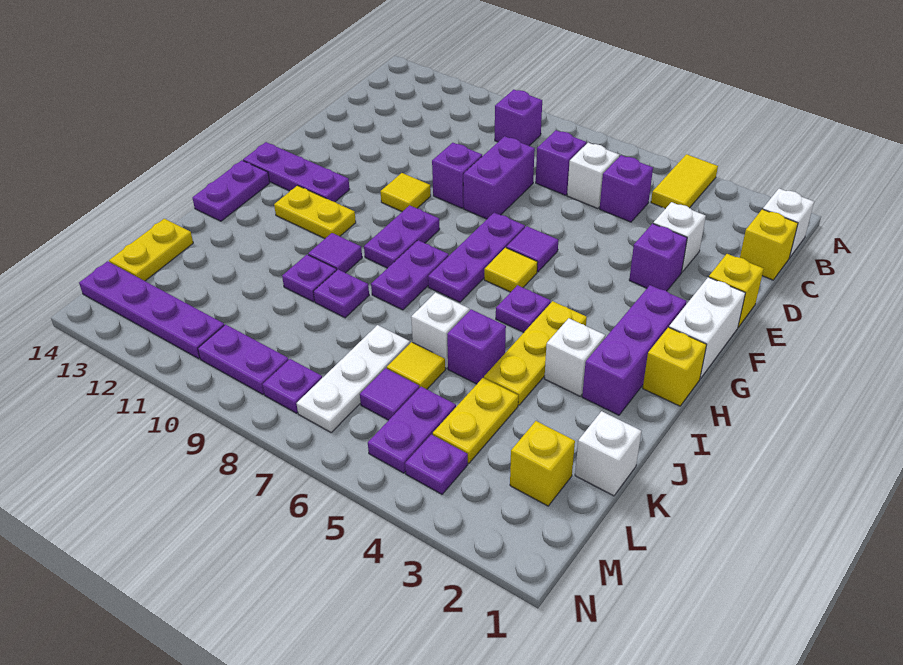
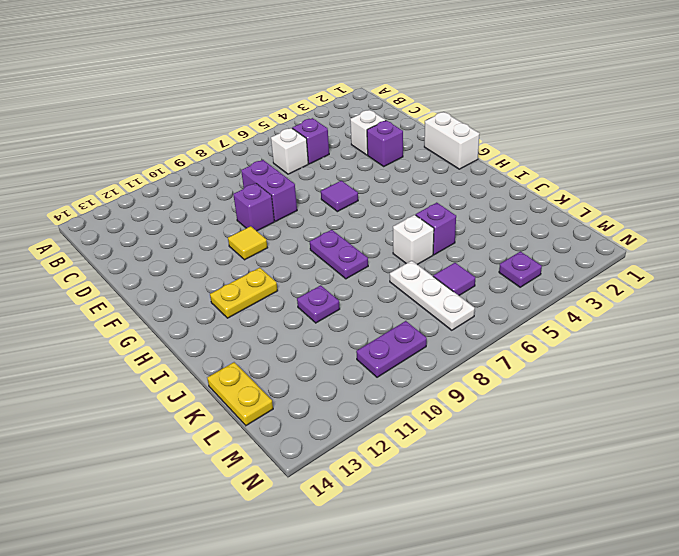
none -> yellow 1x2 tile [651,154,718,209]
none -> white 1x1 brick [763,189,814,258]
none -> purple 1x1 brick [495,89,542,146]
none -> yellow 1x1 brick [740,209,798,280]

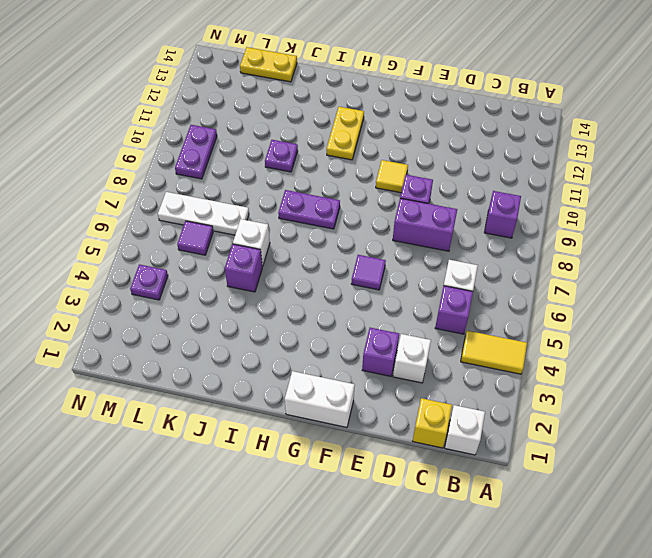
none -> purple 1x1 brick [536,130,586,195]
none -> yellow 1x1 brick [709,254,764,327]
none -> purple 1x3 plate [428,212,525,302]
none -> purple 1x3 brick [582,285,687,415]

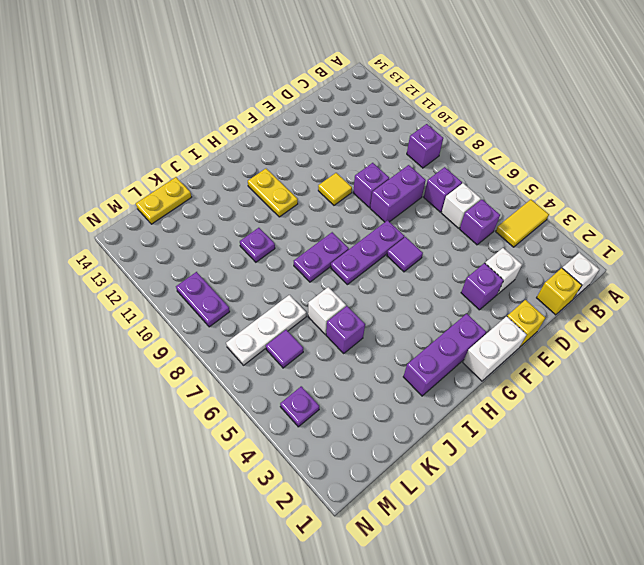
none -> yellow 1x1 tile [484,248,538,292]
none -> purple 1x2 plate [364,205,440,268]
none -> purple 1x3 plate [243,142,350,202]
none -> yellow 1x1 brick [643,327,707,406]

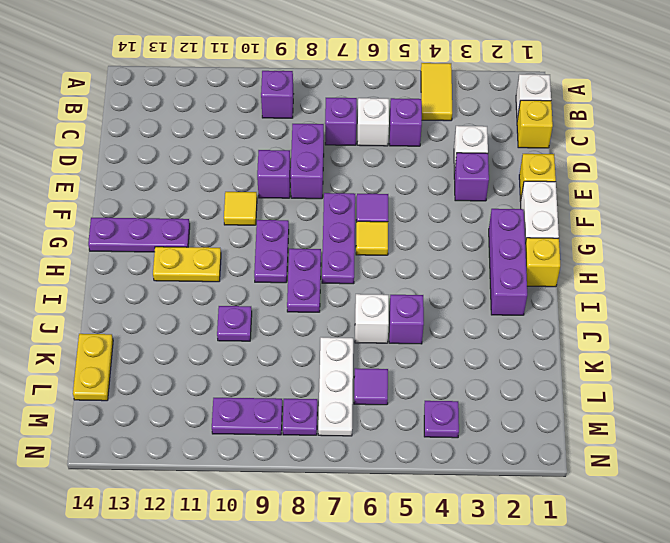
none -> yellow 1x3 plate [484,301,587,405]
none -> purple 1x1 plate [496,285,551,332]
none -> purple 1x2 plate [193,160,270,221]
none -> white 1x1 brick [544,318,605,396]

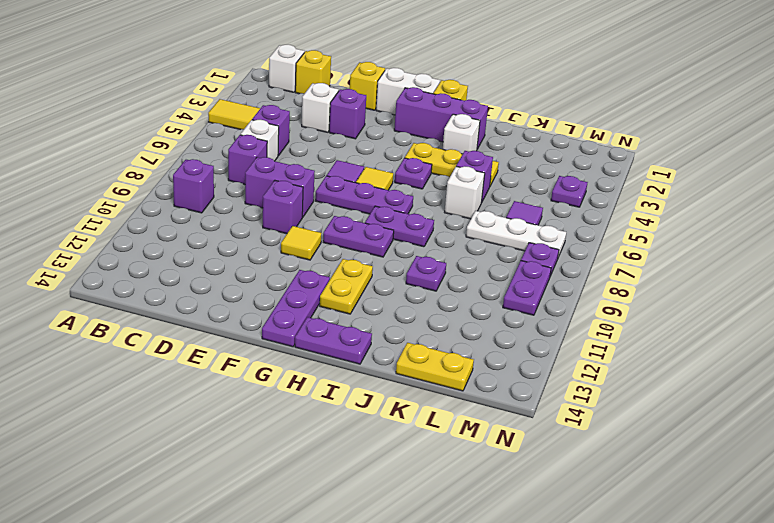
none -> purple 1x1 tile [308,233,362,273]
none -> purple 1x1 plate [313,270,369,318]
none -> white 1x1 brick [575,411,641,496]
none -> yellow 1x2 plate [433,378,518,463]

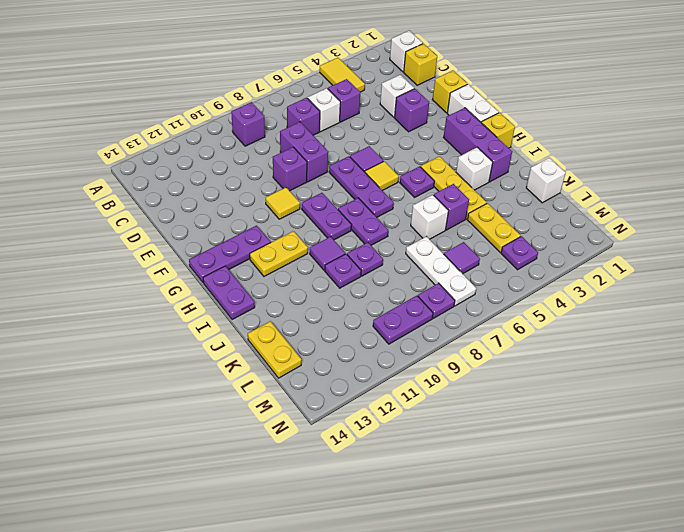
none -> yellow 1x1 tile [387,342,445,389]
none -> yellow 1x1 brick [510,421,575,506]
none -> purple 1x2 plate [368,387,456,473]
none -> purple 1x4 plate [79,261,224,359]

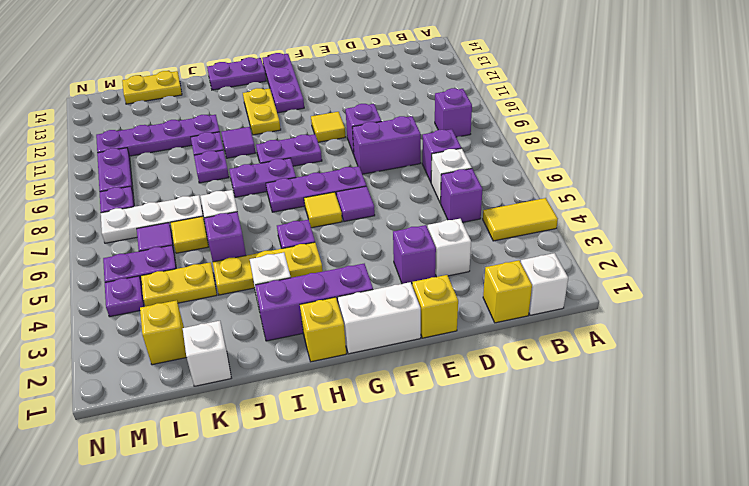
purple 1x4 plate [96,115,220,156] -> purple 1x4 plate turned to [79,261,224,359]

